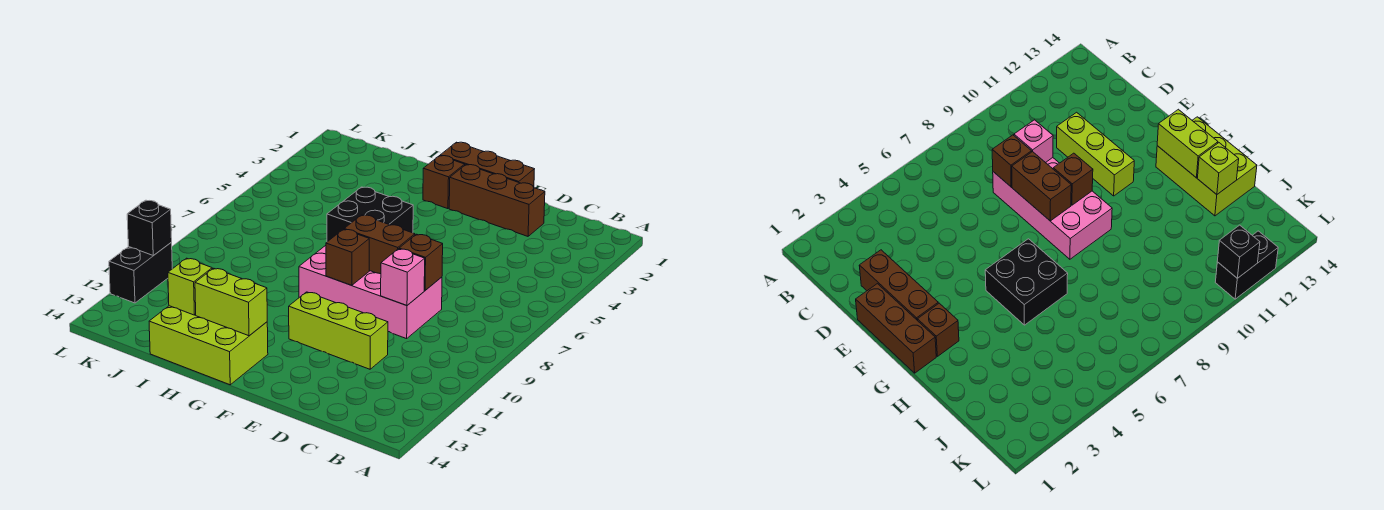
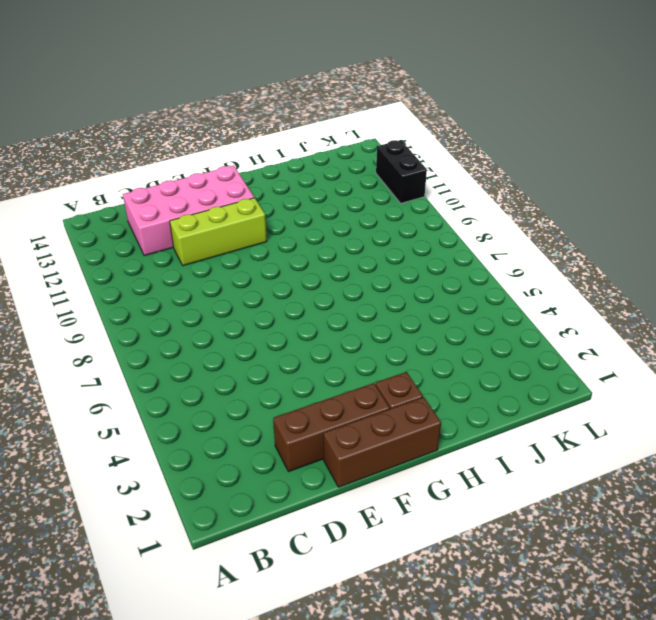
pink 2x4 brick [123,166,254,256] -> pink 2x4 brick moved to [299,245,442,339]
none -> black 2x2 brick [327,187,413,242]
none -> lime 2x3 brick [149,306,268,385]
none -> brown 1x1 brick [399,234,443,290]

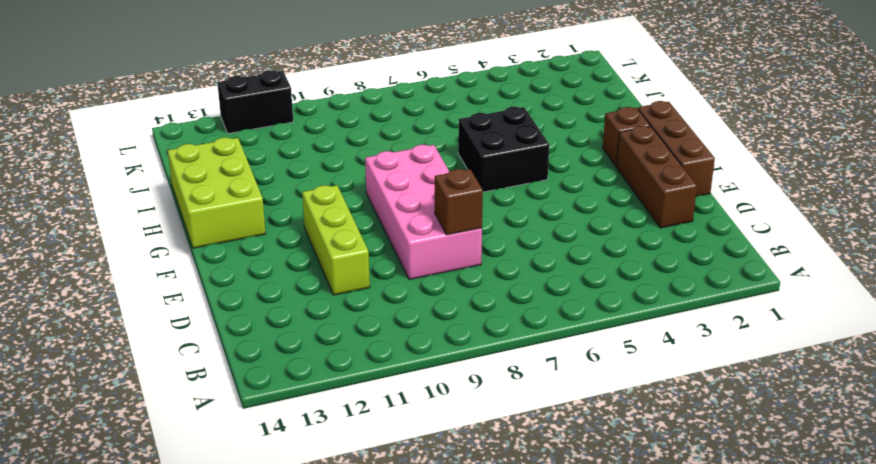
none -> pink 1x1 brick [381,249,425,305]
none -> brown 1x2 brick [344,215,415,274]
none -> brown 1x1 brick [326,229,369,285]

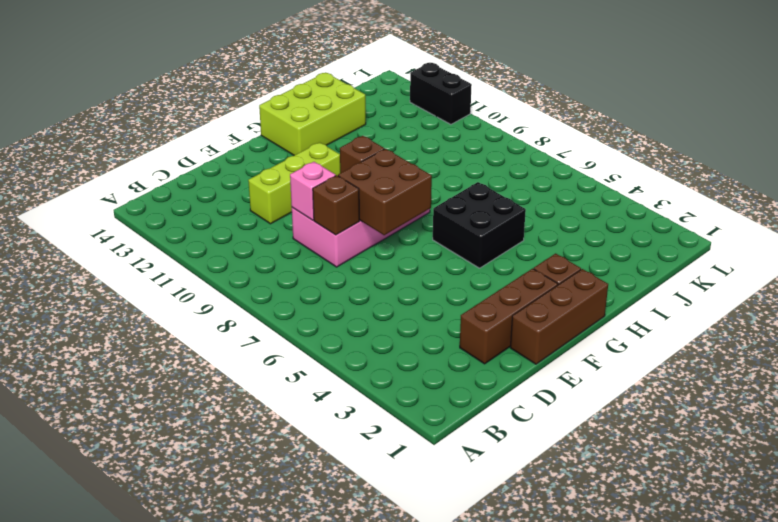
brown 2x2 brick [338,149,432,235] -> brown 1x2 brick [344,215,415,274]
none -> lime 1x2 brick [195,268,267,336]
none -> lime 1x1 brick [168,258,212,315]
none -> black 1x1 brick [127,200,172,256]

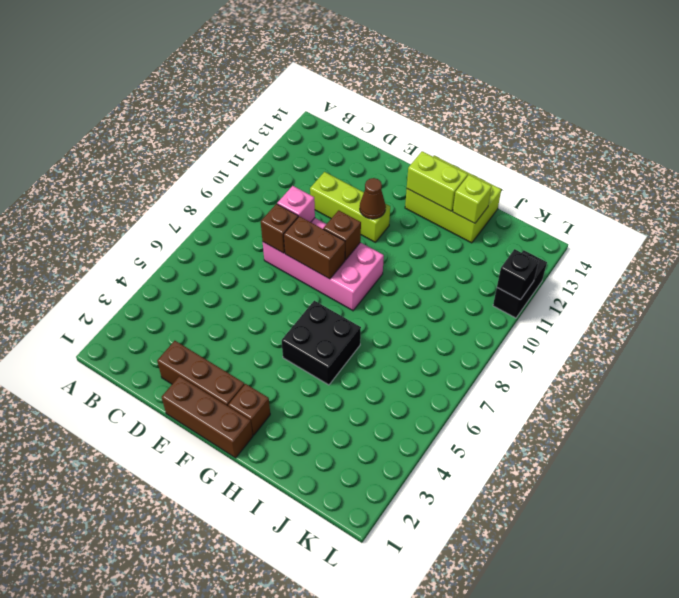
brown 1x1 cone [360,178,386,219] -> none

